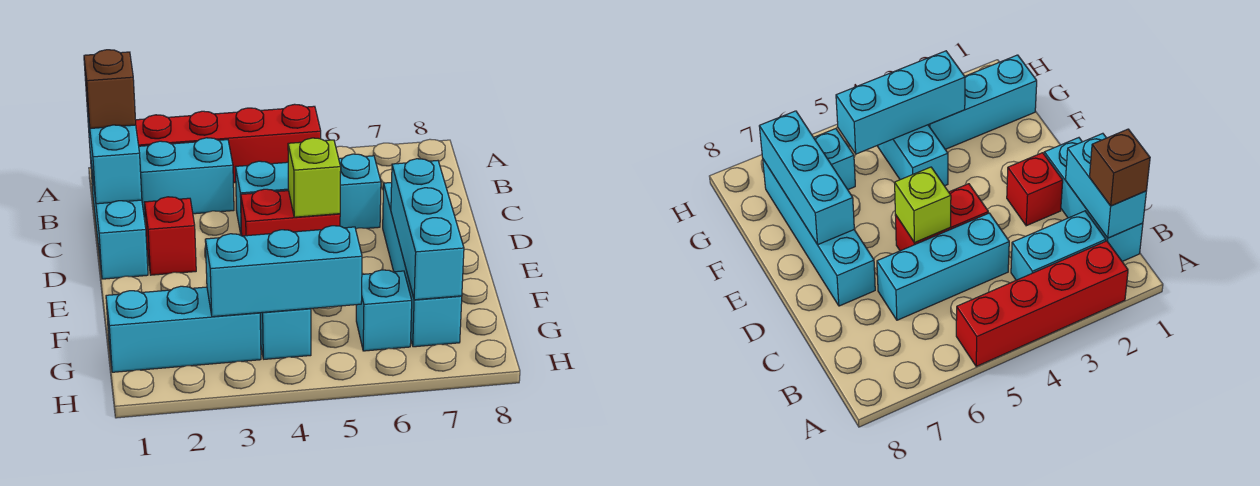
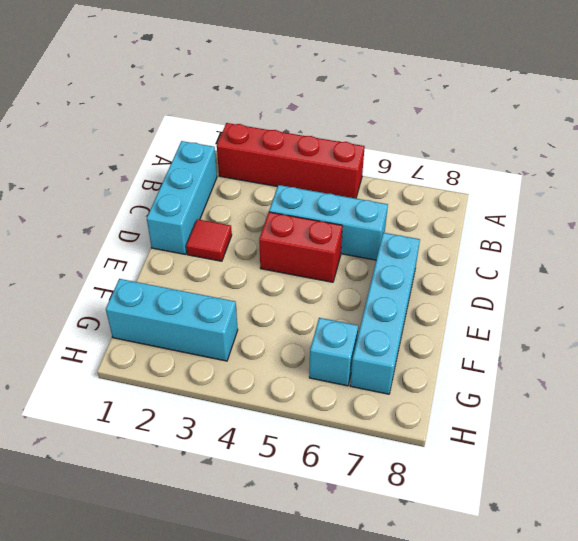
red 1x1 tile [186,219,232,261] -> red 1x1 brick [145,197,196,275]
none -> cyan 1x2 brick [139,138,234,218]
none -> cyan 1x2 brick [260,308,311,359]
none -> cyan 1x2 brick [87,109,142,204]

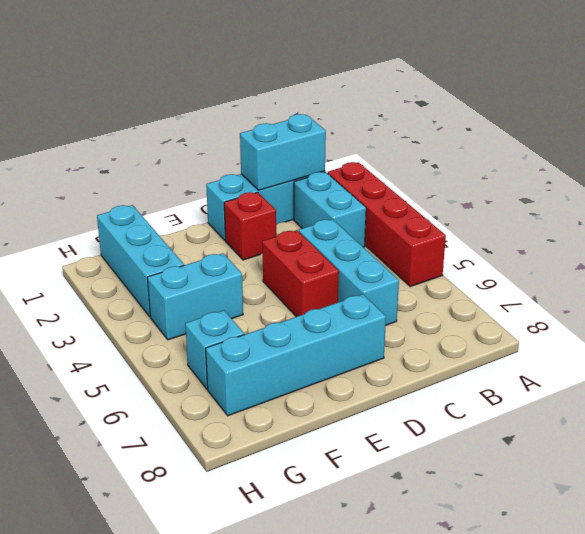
none -> lime 1x1 brick [288,138,341,217]
none -> cyan 1x3 brick [391,159,464,300]
none -> cyan 1x3 brick [205,226,362,317]

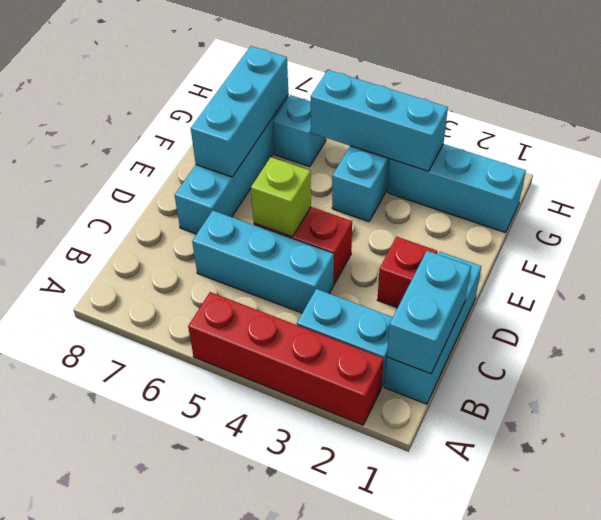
none -> brown 1x1 brick [84,50,136,129]

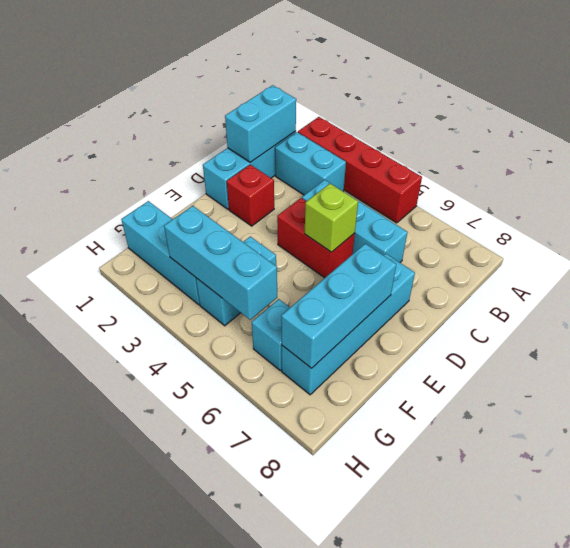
none -> brown 1x1 brick [84,50,136,129]

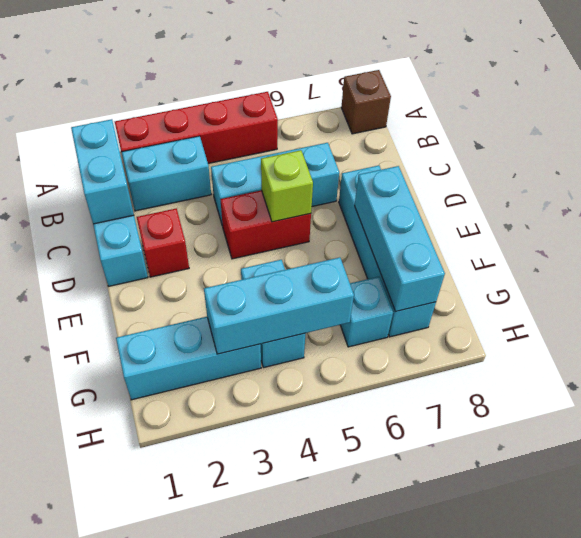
brown 1x1 brick [341,70,391,134] -> brown 1x1 brick moved to [84,50,136,129]

